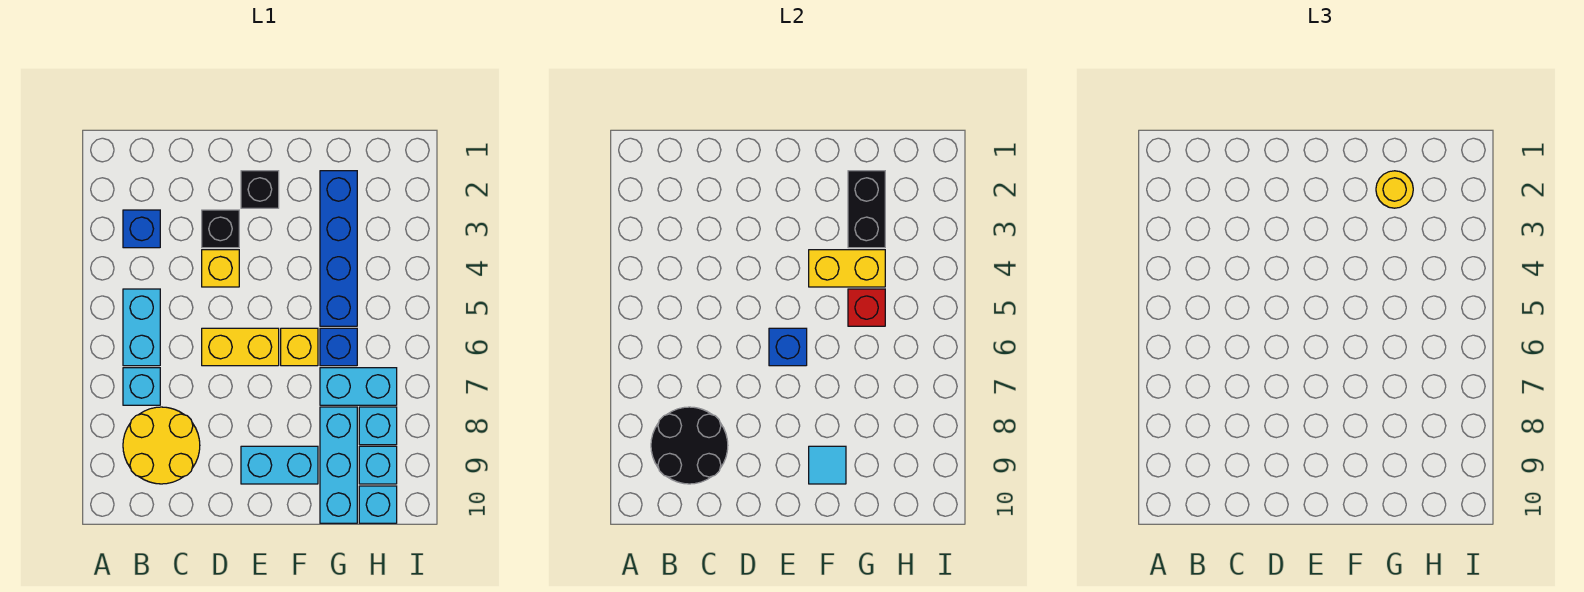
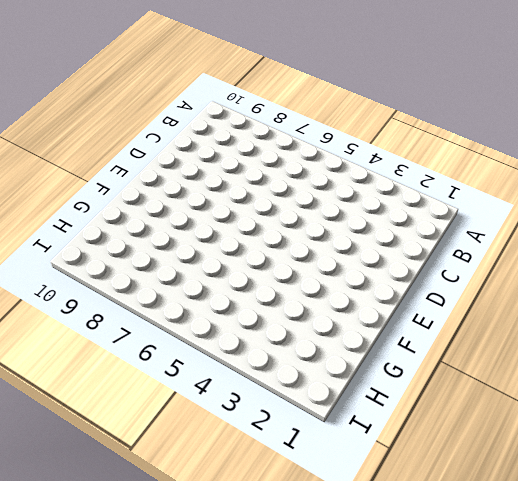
none -> blue 1x1 brick [123,210,160,248]
none -> cyan 1x2 brick [123,289,160,366]
none -> cyan 1x1 brick [123,368,160,405]

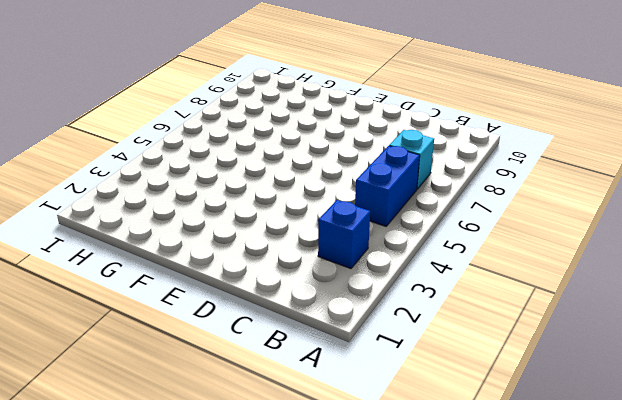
blue 1x2 brick [355,146,420,226] -> cyan 1x2 brick [123,289,160,366]
none -> yellow 2x2 round brick [123,407,200,484]
none -> black 1x1 brick [202,210,239,248]
none -> yellow 1x1 brick [202,250,239,287]

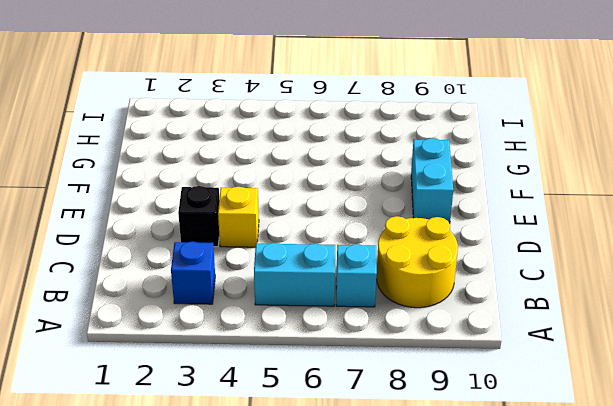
none -> yellow 1x2 brick [202,328,279,366]
none -> black 1x1 brick [241,171,279,208]
none -> yellow 1x1 brick [281,328,318,366]

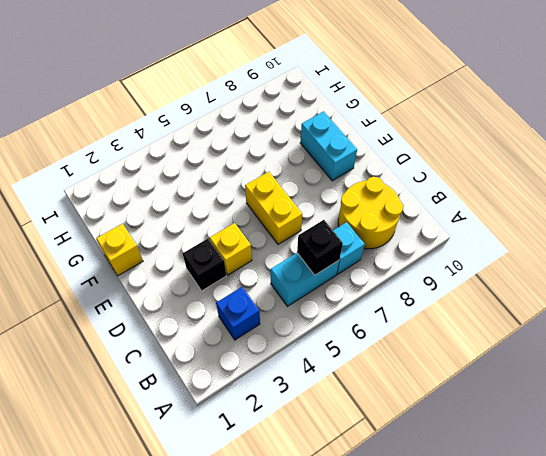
black 1x1 brick [297,220,343,275] -> black 1x1 brick moved to [241,171,279,208]
yellow 1x1 brick [96,224,143,276] -> yellow 1x1 brick moved to [281,328,318,366]
none -> blue 1x4 brick [320,171,357,326]
none -> blue 1x1 brick [320,328,357,366]
none -> cyan 1x2 brick [320,368,397,405]

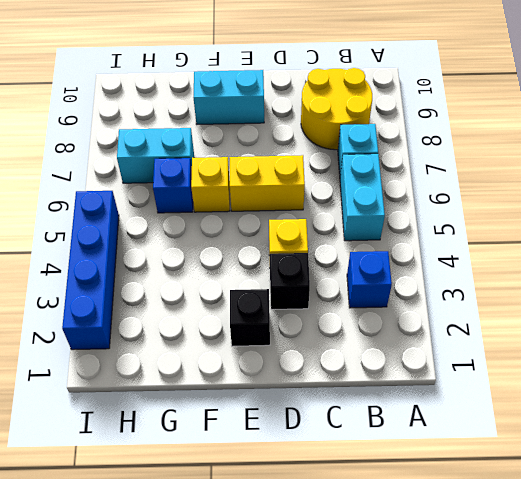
blue 1x4 brick [62,191,119,350] -> blue 1x4 brick moved to [320,171,357,326]
none -> cyan 1x3 brick [320,407,357,523]
none -> cyan 1x1 brick [359,407,397,445]
none -> cyan 1x1 brick [359,446,397,484]

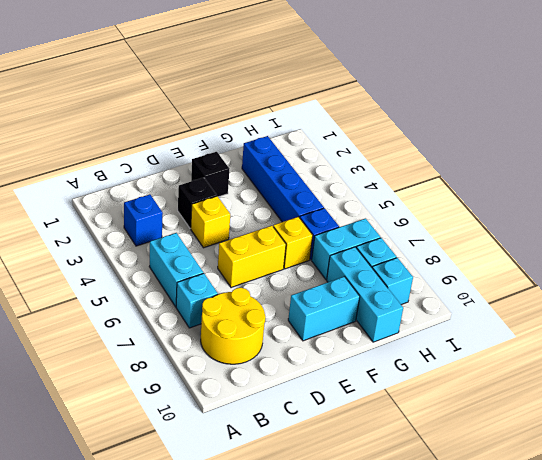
none -> cyan 1x1 brick [359,486,397,523]
none -> black 2x2 round brick [651,407,728,484]
none -> blue 1x1 brick [769,328,807,366]

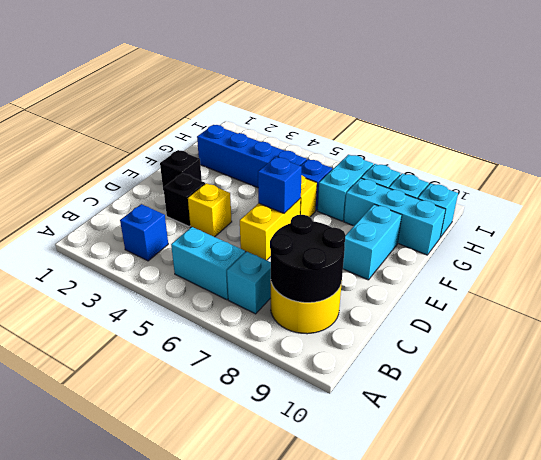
none -> yellow 1x2 brick [809,250,885,287]
none -> cyan 1x1 tile [809,446,846,484]
none -> black 1x2 brick [848,171,885,248]

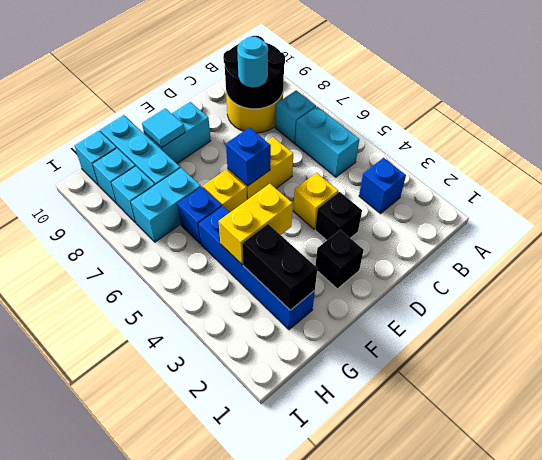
cyan 1x1 round brick [237,37,268,87] -> none
none -> red 1x1 brick [848,289,885,326]
none -> yellow 1x1 round brick [1376,171,1413,208]

